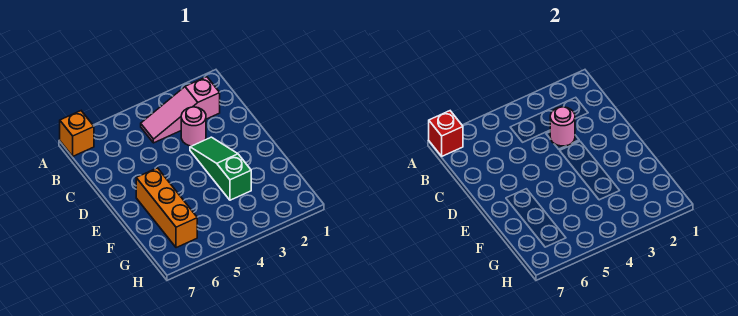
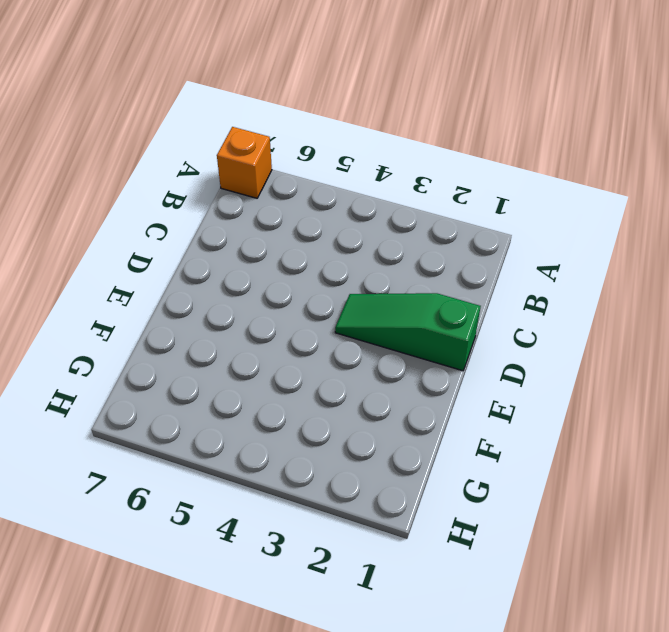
green 1x3 slope [335,293,481,371] -> green 1x3 slope turned to [190,137,251,200]
none -> pink 1x3 slope [141,77,220,143]
none -> pink 1x1 round brick [181,107,206,146]

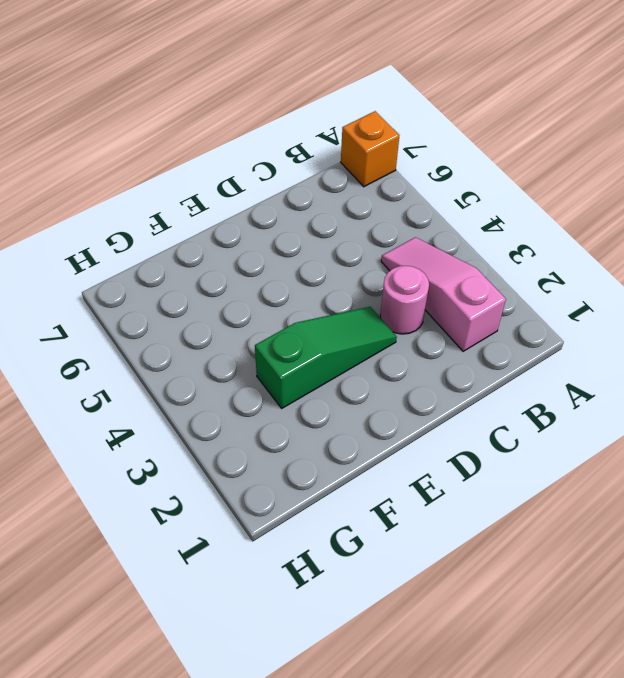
none -> orange 1x3 brick [136,168,197,248]
none -> red 1x1 brick [429,111,463,156]

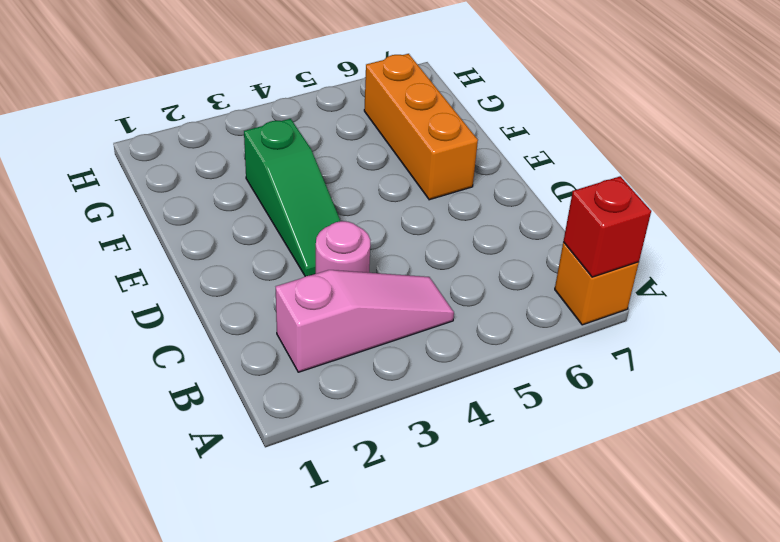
none -> pink 1x1 round brick [550,107,575,146]

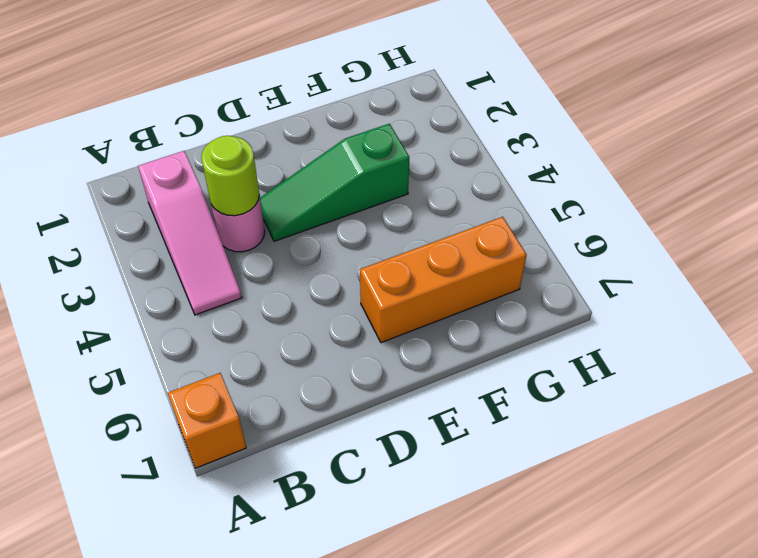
lime 1x1 round brick [201,136,259,216] -> pink 1x1 round brick [550,107,575,146]
none -> red 1x1 brick [429,111,463,156]

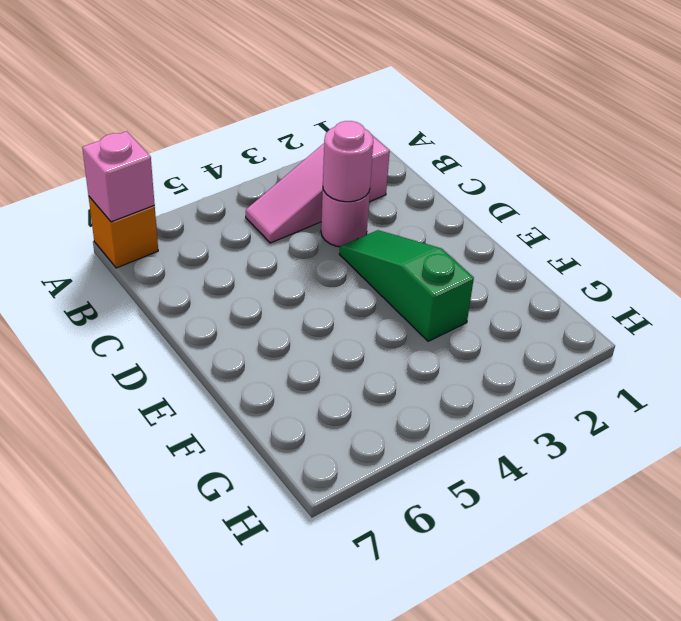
pink 1x1 brick [82,131,155,222] -> red 1x1 brick [429,111,463,156]
none -> orange 1x3 brick [136,168,197,248]

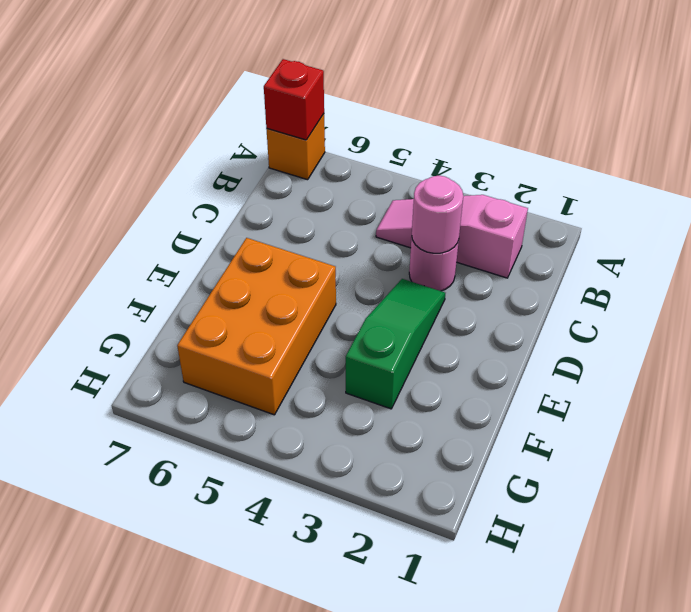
orange 2x3 brick [177,238,336,415] -> orange 1x3 brick [136,168,197,248]

